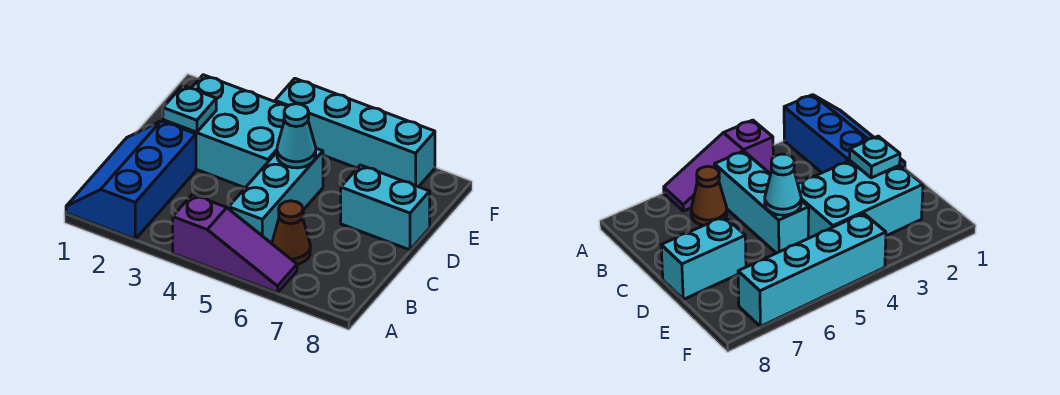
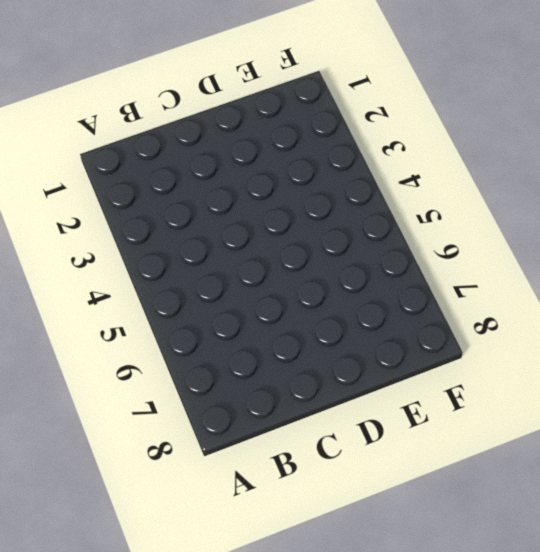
none -> blue 2x3 slope [66,121,196,239]
none -> purple 1x3 slope [173,195,297,293]

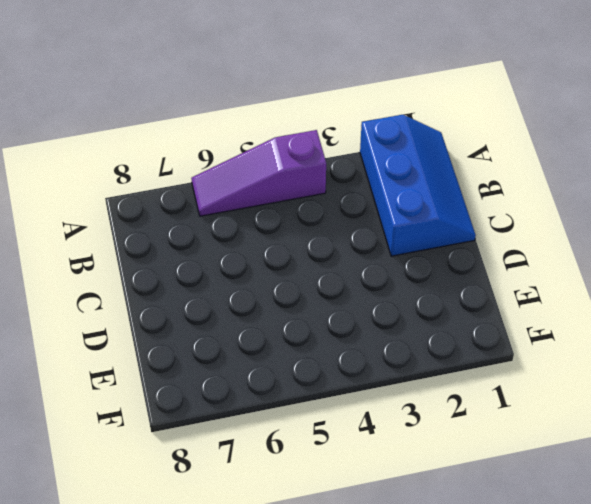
none -> cyan 1x3 brick [229,148,323,243]
none -> brown 1x1 cone [272,201,310,264]

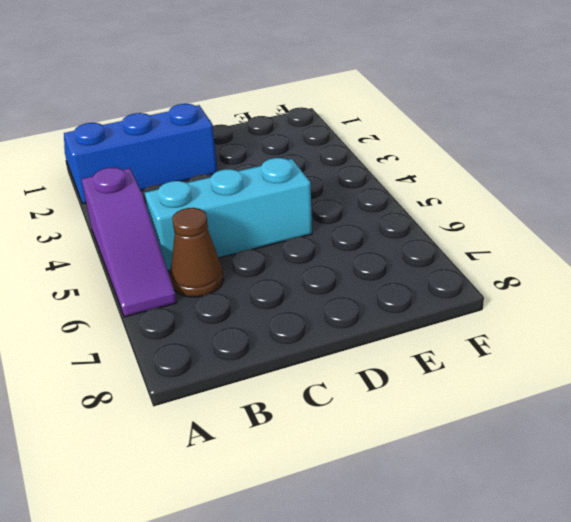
none -> cyan 2x3 brick [163,75,288,188]
none -> cyan 1x2 brick [341,165,430,250]

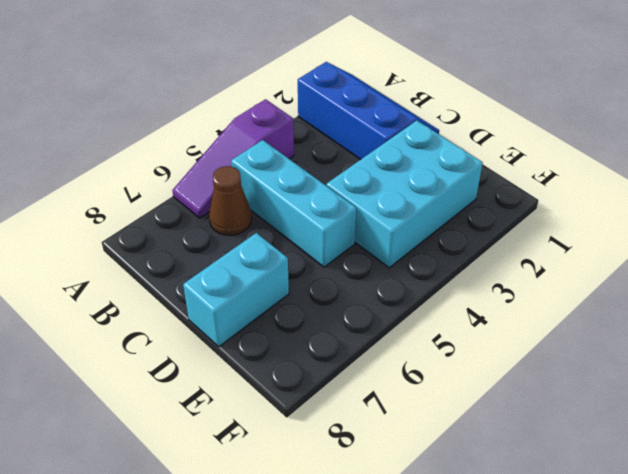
none -> cyan 1x4 brick [275,78,435,187]
none -> cyan 1x1 plate [163,86,216,132]

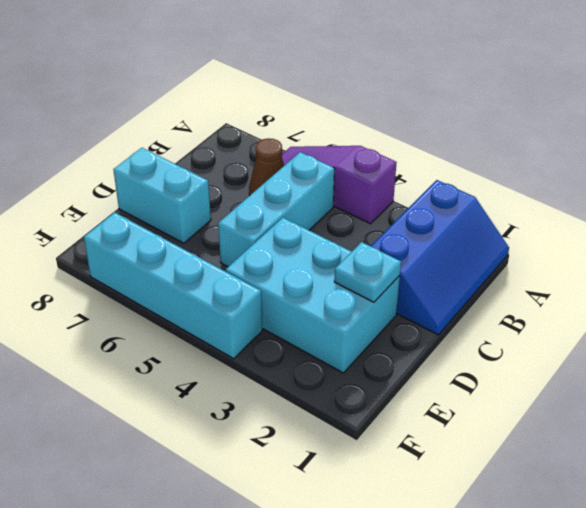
none -> cyan 1x1 cone [277,104,316,168]

